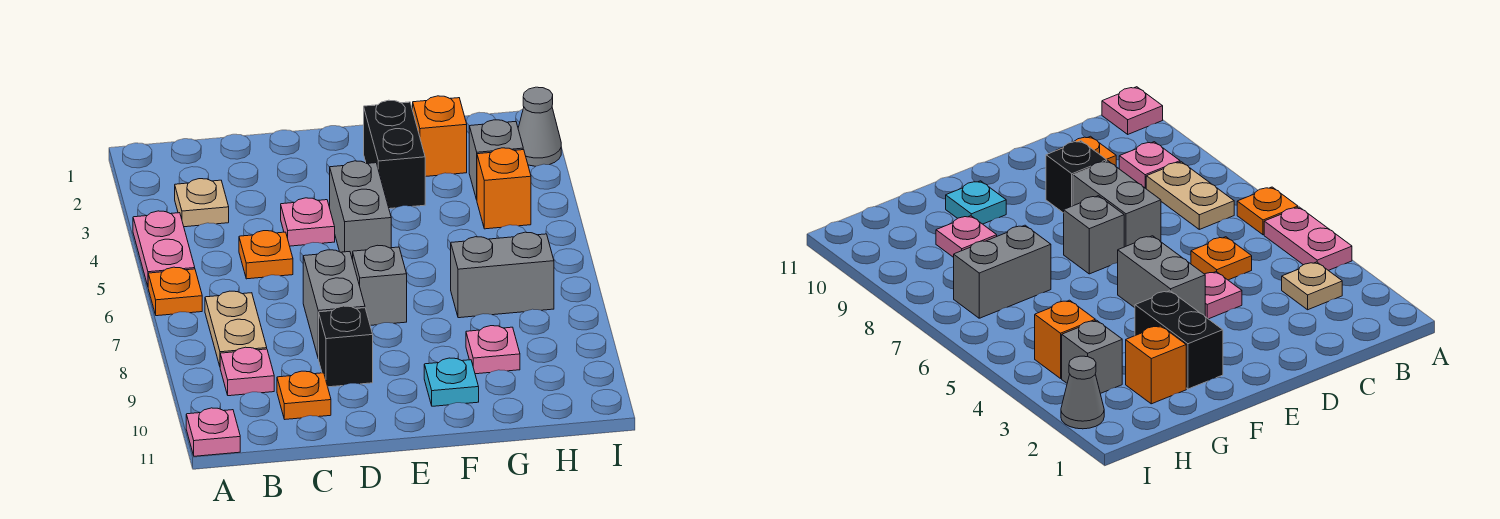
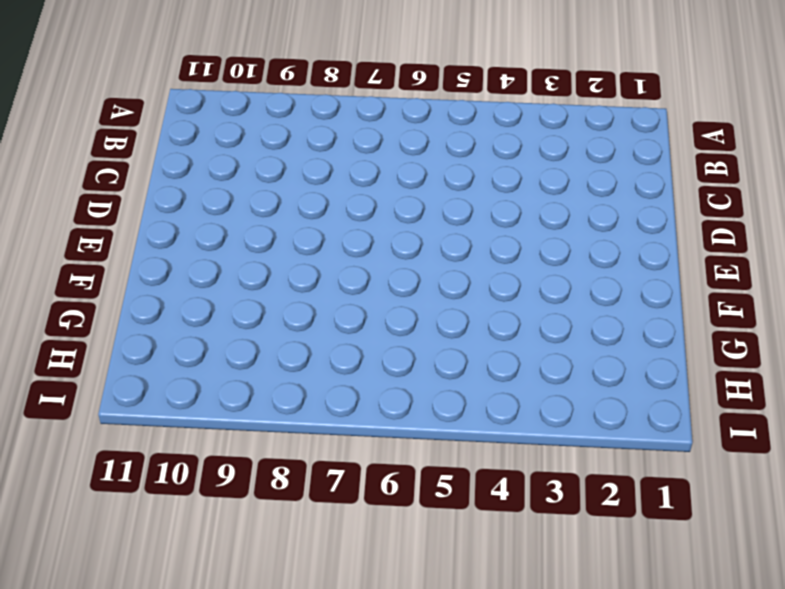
none -> pink 1x2 plate [133,211,195,286]
none -> orange 1x1 plate [148,267,202,316]
none -> pink 1x1 plate [186,408,240,456]

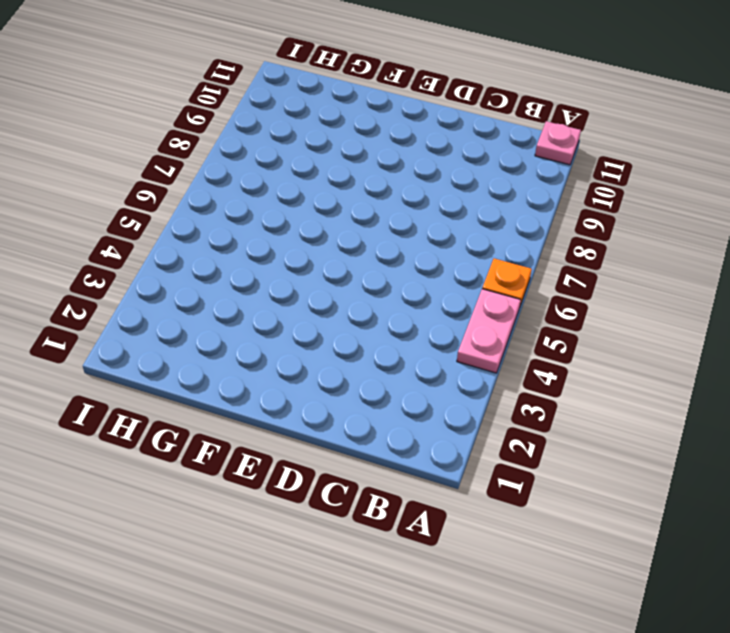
none -> tan 1x1 plate [175,179,229,227]
none -> tan 1x2 plate [205,291,267,366]
none -> pink 1x1 plate [220,347,274,396]

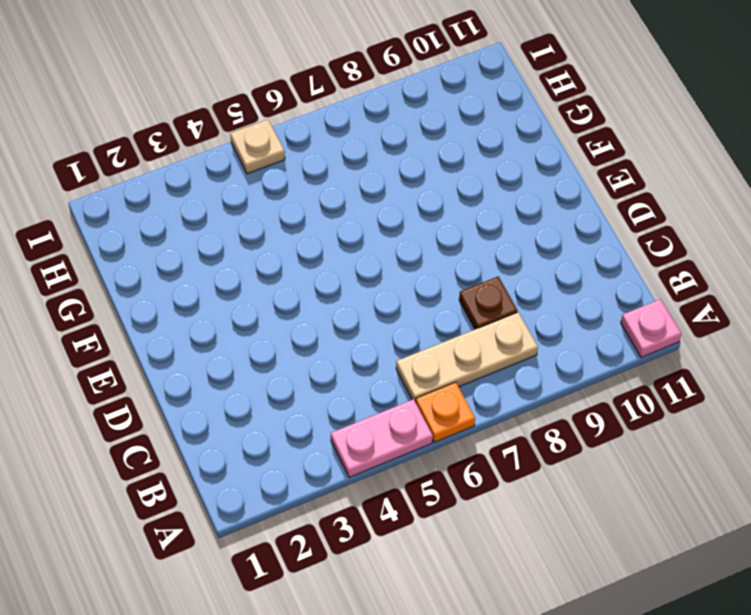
tan 1x3 plate [396,312,538,402] -> tan 1x2 plate [205,291,267,366]
brown 1x1 plate [459,276,518,329] -> none
tan 1x1 plate [230,119,285,174] -> tan 1x1 plate moved to [175,179,229,227]
none -> pink 1x1 plate [220,347,274,396]
none -> orange 1x1 plate [239,231,293,279]
none -> orange 1x1 plate [277,371,331,419]

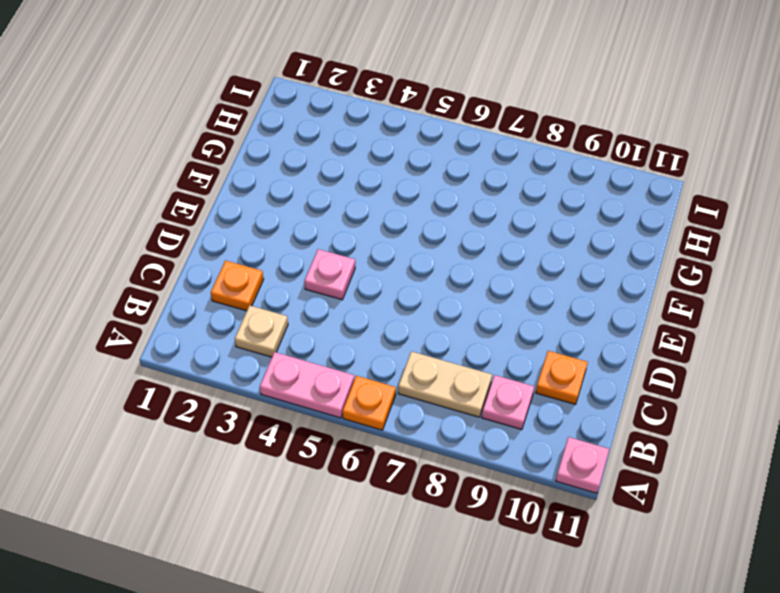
orange 1x1 plate [211,261,264,311] -> orange 1x1 plate moved to [239,231,293,279]
none -> grey 1x2 brick [303,250,365,359]
none -> black 1x1 brick [319,306,373,387]
none -> grey 1x2 brick [330,161,391,260]

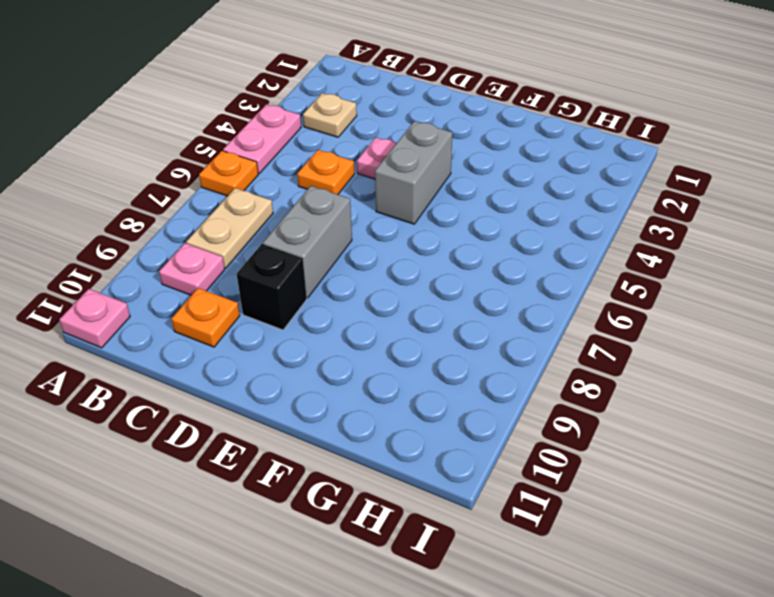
none -> grey 1x1 brick [353,245,407,325]
none -> black 1x2 brick [364,100,425,209]
none -> cyan 1x1 plate [424,358,479,406]

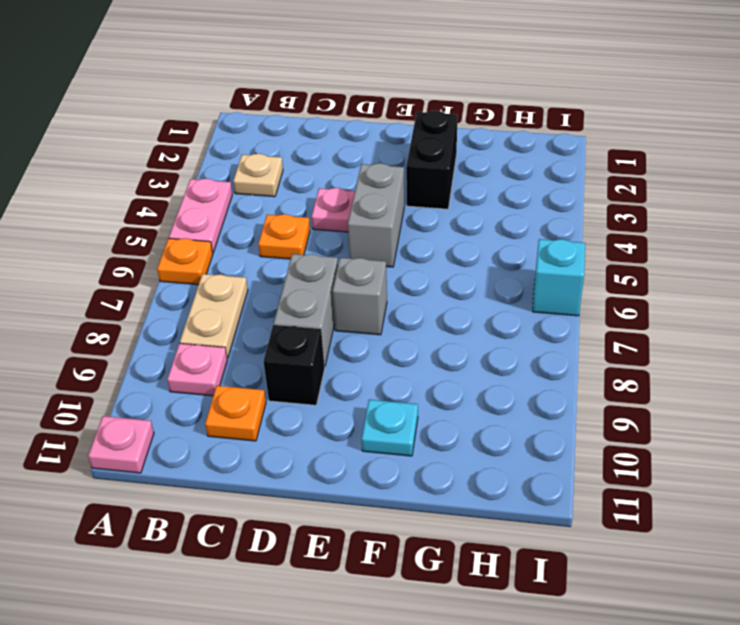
cyan 1x1 brick [533,239,585,316] -> none
none -> orange 1x1 brick [413,96,467,177]
none -> grey 1x2 brick [451,232,554,318]
none -> pink 1x1 plate [466,326,520,374]

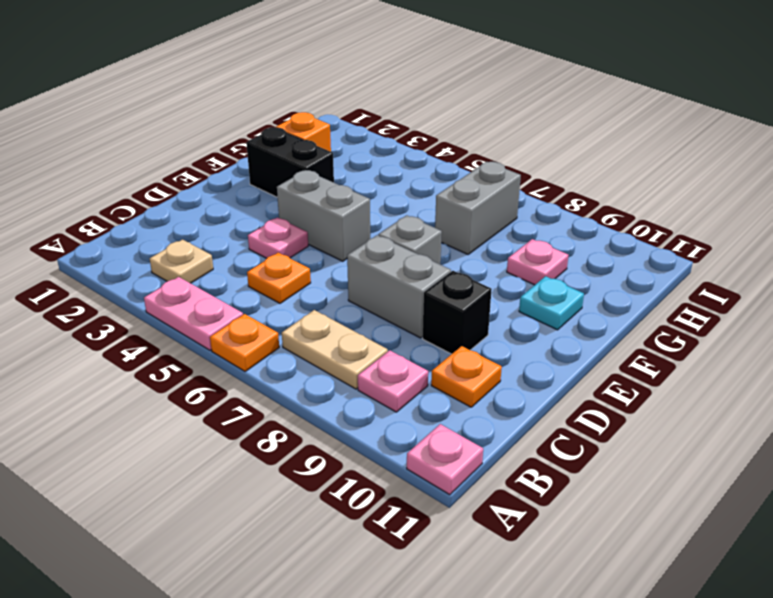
none -> grey 1x1 brick [469,120,523,200]
none -> orange 1x1 brick [477,148,531,229]
none -> grey 1x1 cone [518,87,561,166]

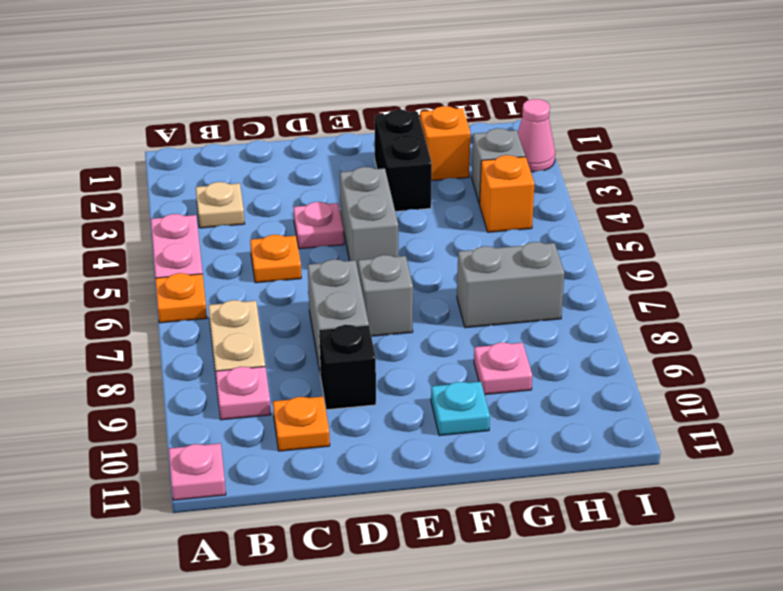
pink 1x1 cone [518,99,555,172] -> grey 1x1 cone [518,87,561,166]

